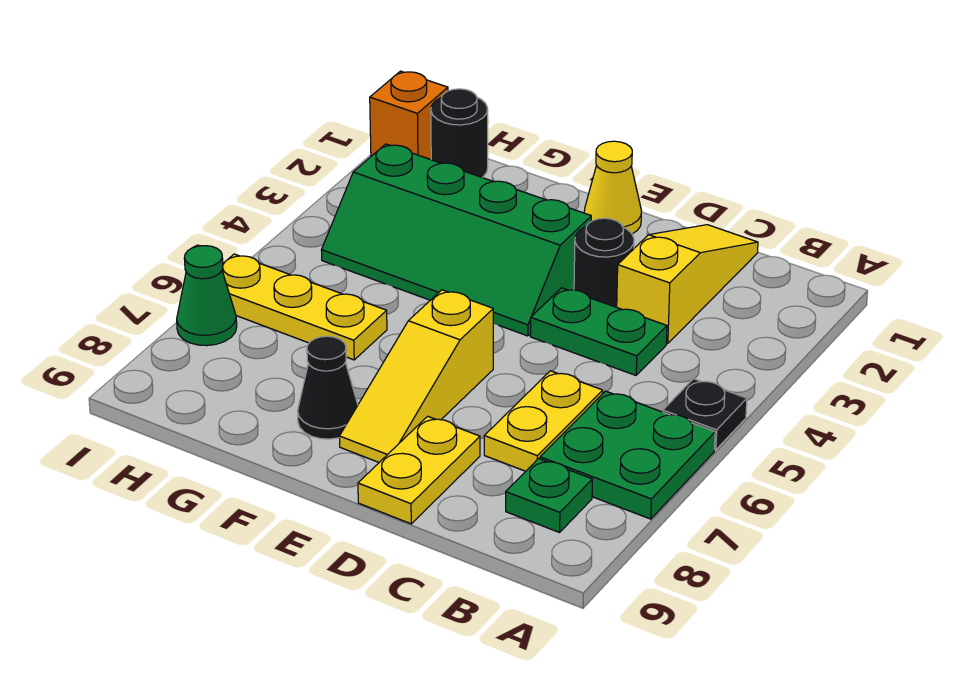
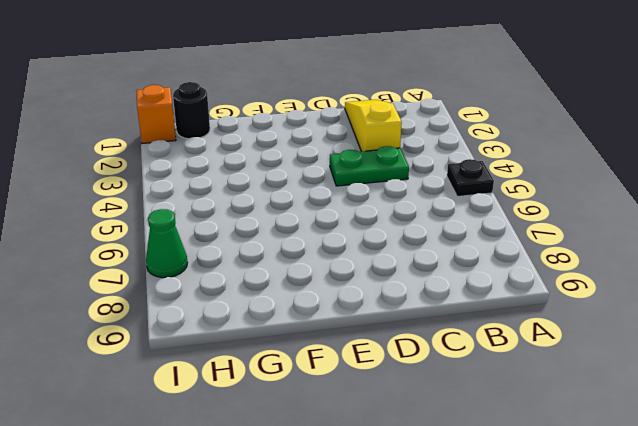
none -> green 2x2 plate [540,391,715,519]
none -> green 1x1 plate [506,459,592,532]
none -> yellow 1x2 plate [484,371,603,471]

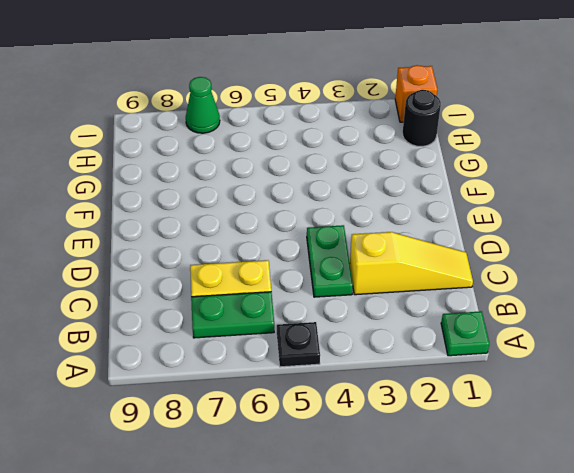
green 1x1 plate [441,311,489,356] -> green 1x1 plate moved to [506,459,592,532]
green 1x2 plate [191,292,274,338] -> green 2x2 plate [540,391,715,519]
none -> black 1x1 round brick [574,218,634,307]
none -> yellow 1x2 plate [358,416,480,524]
none -> yellow 1x1 cone [584,141,641,234]

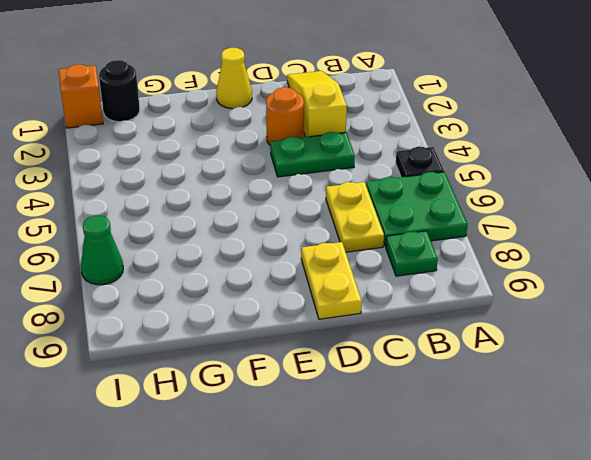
orange 1x1 round brick [266,87,304,145] -> black 1x1 round brick [574,218,634,307]
none -> green 2x4 slope [321,144,591,336]
none -> yellow 1x3 slope [339,290,493,462]
none -> black 1x1 cone [298,336,358,439]

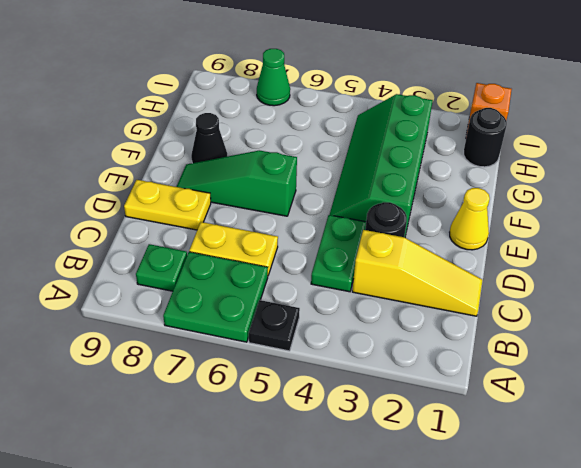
green 1x3 slope [177,150,297,216] -> yellow 1x3 slope [339,290,493,462]
none -> yellow 1x3 plate [222,254,387,360]

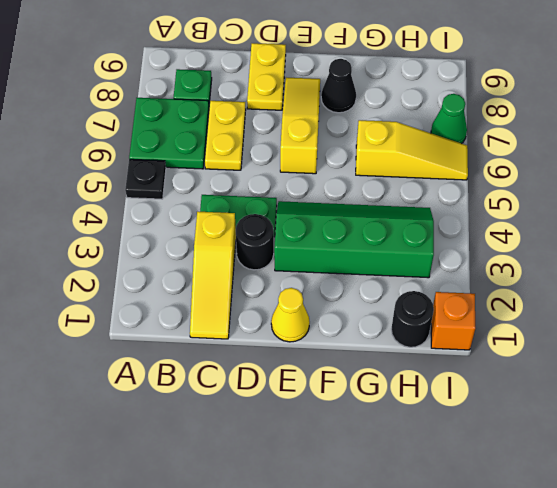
yellow 1x3 slope [356,120,468,180] -> yellow 1x3 plate [222,254,387,360]

